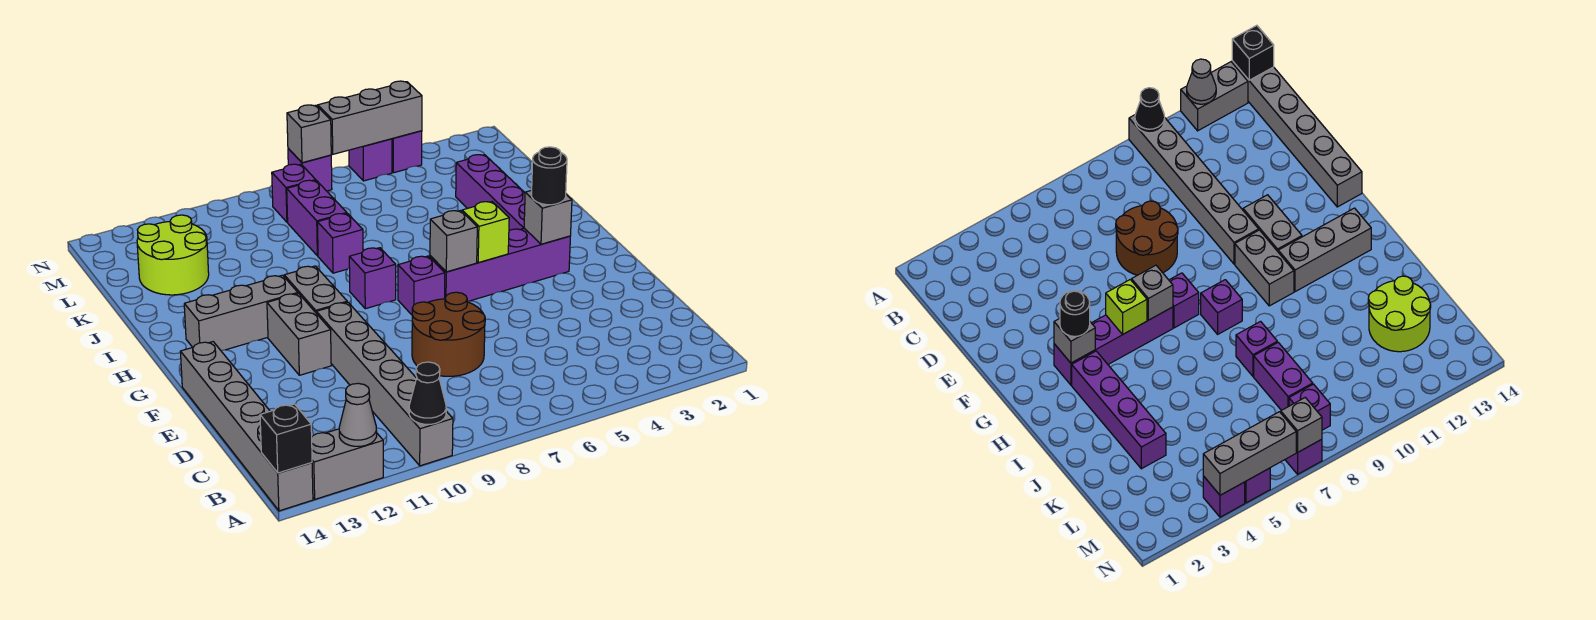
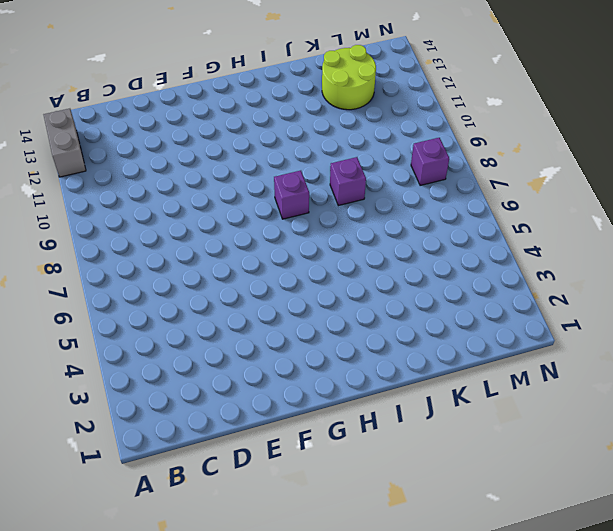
none -> grey 1x6 brick [316,302,453,466]
none -> grey 1x6 brick [180,342,313,511]
none -> brown 2x2 round brick [412,292,485,376]

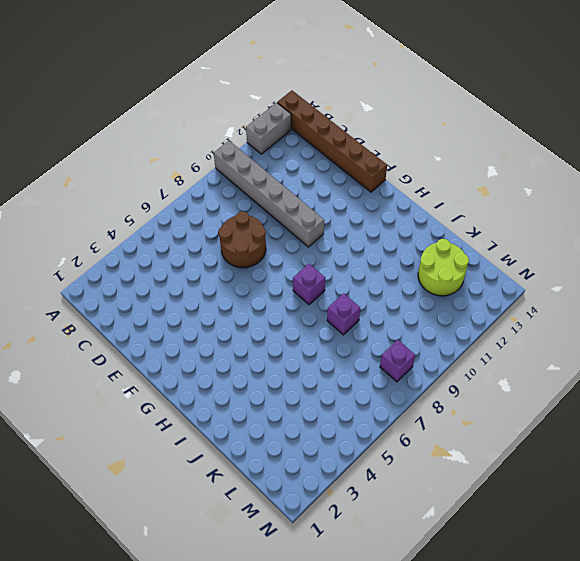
brown 1x6 brick [277,91,387,192] -> grey 1x6 brick [180,342,313,511]
none -> grey 1x2 brick [267,293,331,375]
none -> purple 1x4 brick [430,228,570,301]
none -> purple 1x1 brick [398,256,445,315]

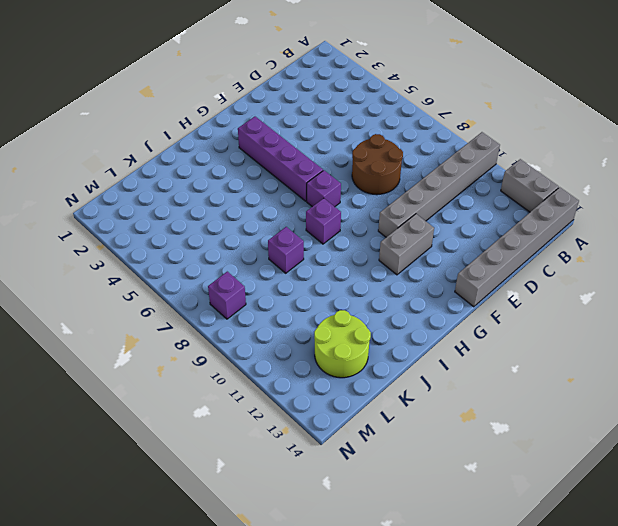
none -> grey 1x2 brick [284,266,347,314]
none -> purple 1x4 brick [456,155,525,231]
none -> grey 1x3 brick [184,275,298,350]

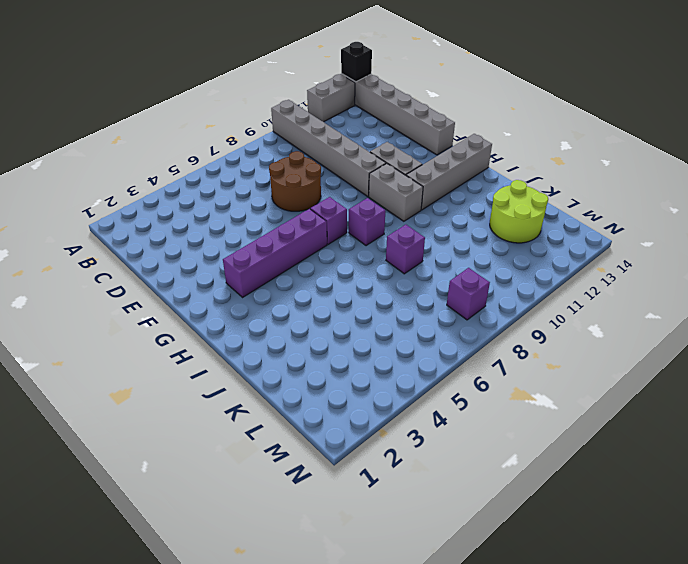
grey 1x4 brick [406,134,492,210] -> grey 1x3 brick [184,275,298,350]
none -> purple 1x4 brick [456,155,525,231]
none -> purple 1x2 brick [287,180,347,256]
none -> purple 1x1 brick [392,131,422,173]

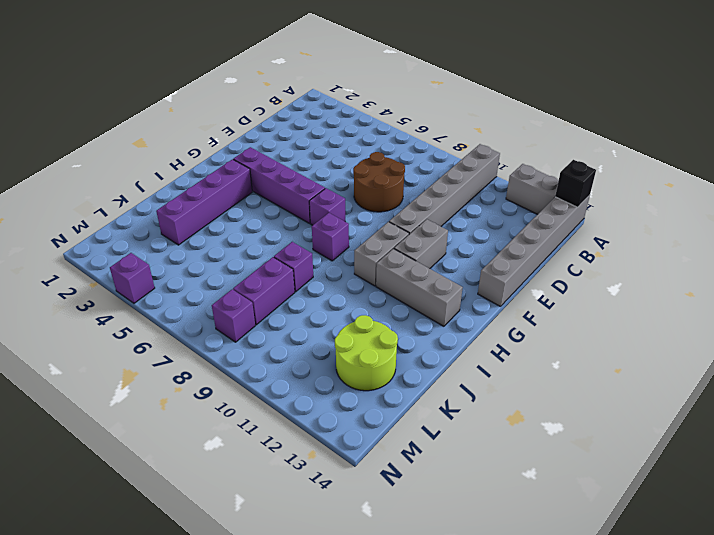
none -> purple 1x1 brick [349,139,392,181]
none -> purple 1x1 brick [288,148,332,191]
none -> black 1x1 cone [409,362,446,424]

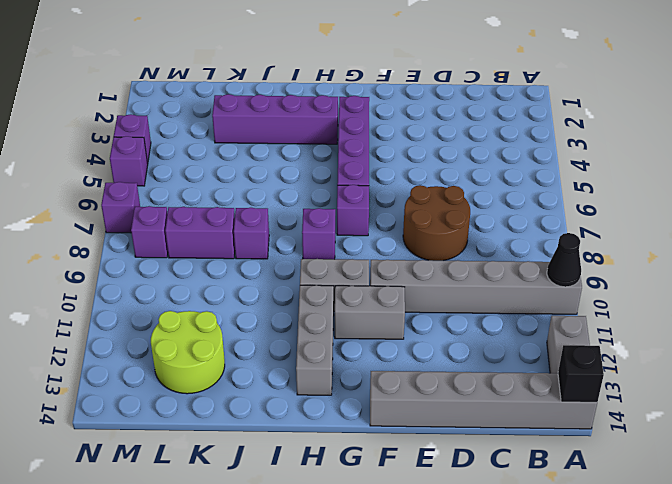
none -> grey 1x1 cone [339,383,377,446]
none -> grey 1x1 brick [524,190,572,244]
none -> lime 1x1 brick [462,202,509,263]

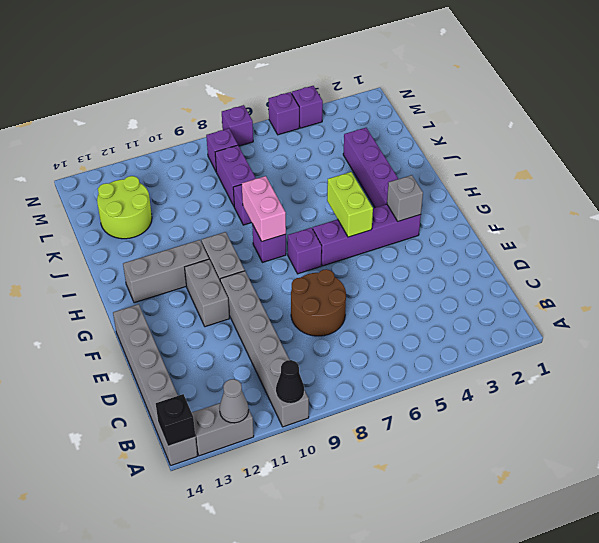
lime 1x2 brick [327,172,373,237] -> lime 1x1 brick [462,202,509,263]
pink 1x2 brick [242,176,286,241] -> none
none -> grey 1x1 brick [430,211,477,272]
none -> grey 1x3 brick [318,81,422,154]
none -> grey 1x1 brick [287,105,331,163]

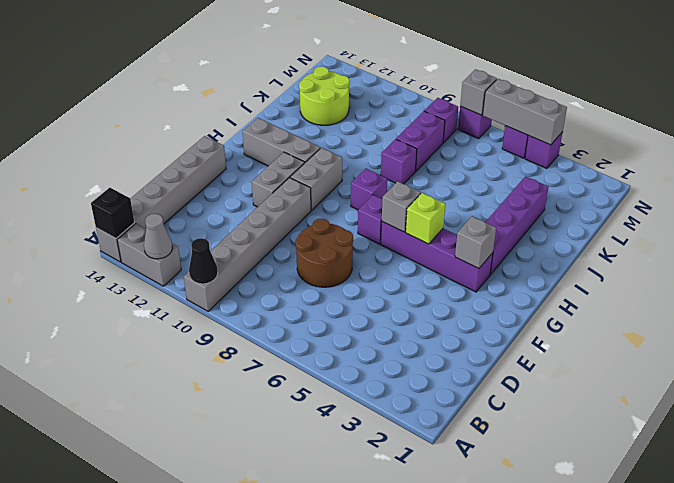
none -> black 1x1 round brick [532,147,567,205]

